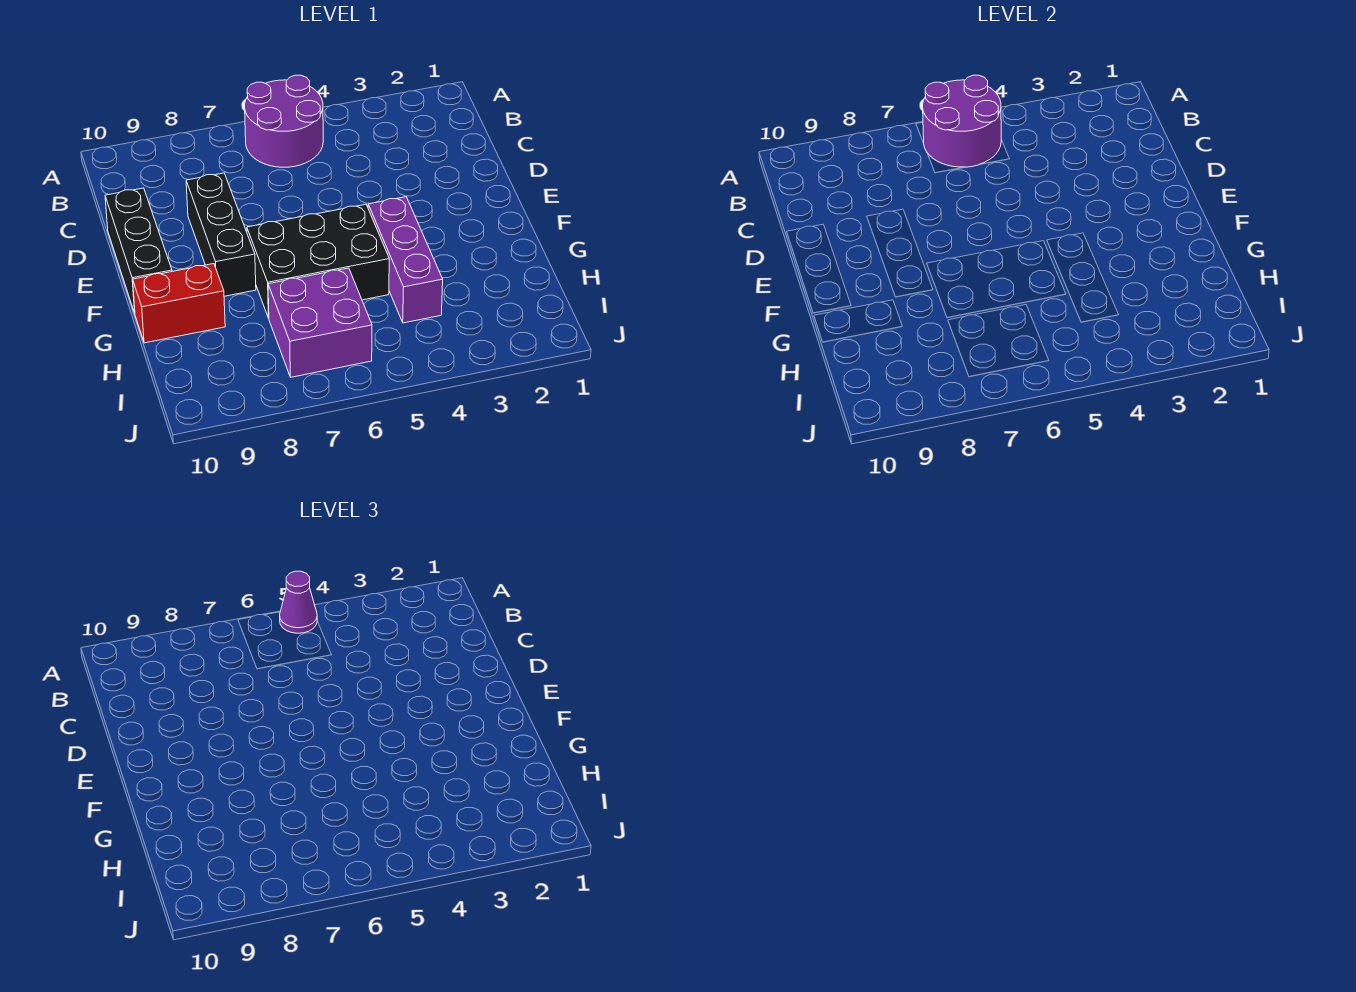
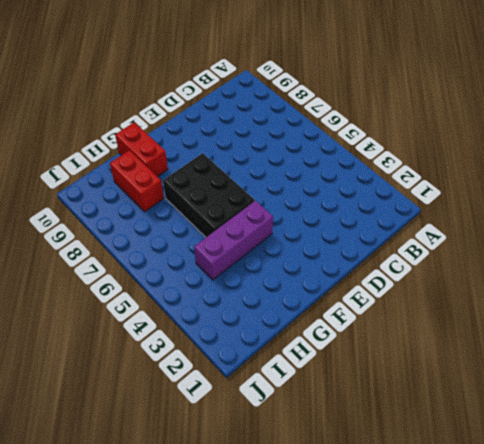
red 1x2 brick [110,150,164,212] -> none
none -> purple 2x2 round brick [245,75,323,167]
none -> black 1x3 brick [186,173,256,296]

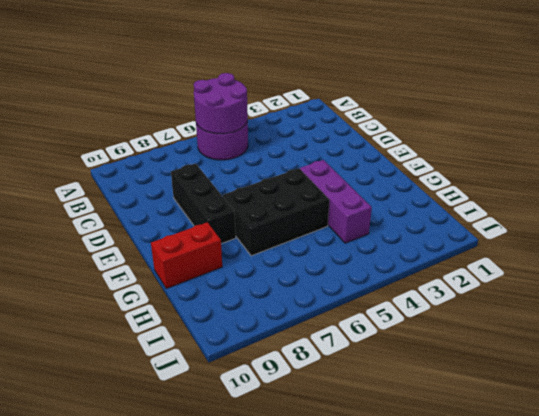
none -> black 1x3 brick [105,188,172,313]
none -> purple 2x2 brick [268,268,372,377]

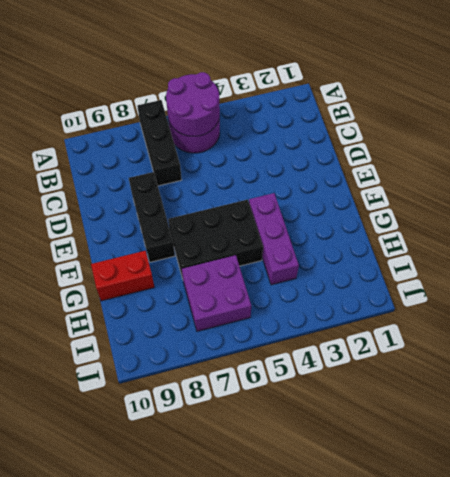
black 1x3 brick [137,100,182,186] -> black 1x3 brick moved to [105,188,172,313]
none -> purple 1x1 cone [280,571,317,633]

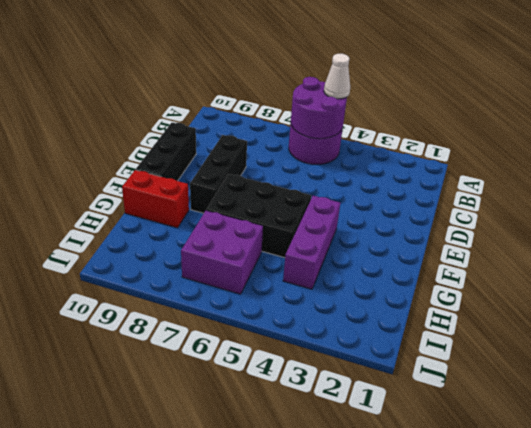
white 1x1 cone [324,54,350,99] -> purple 1x1 cone [280,571,317,633]

